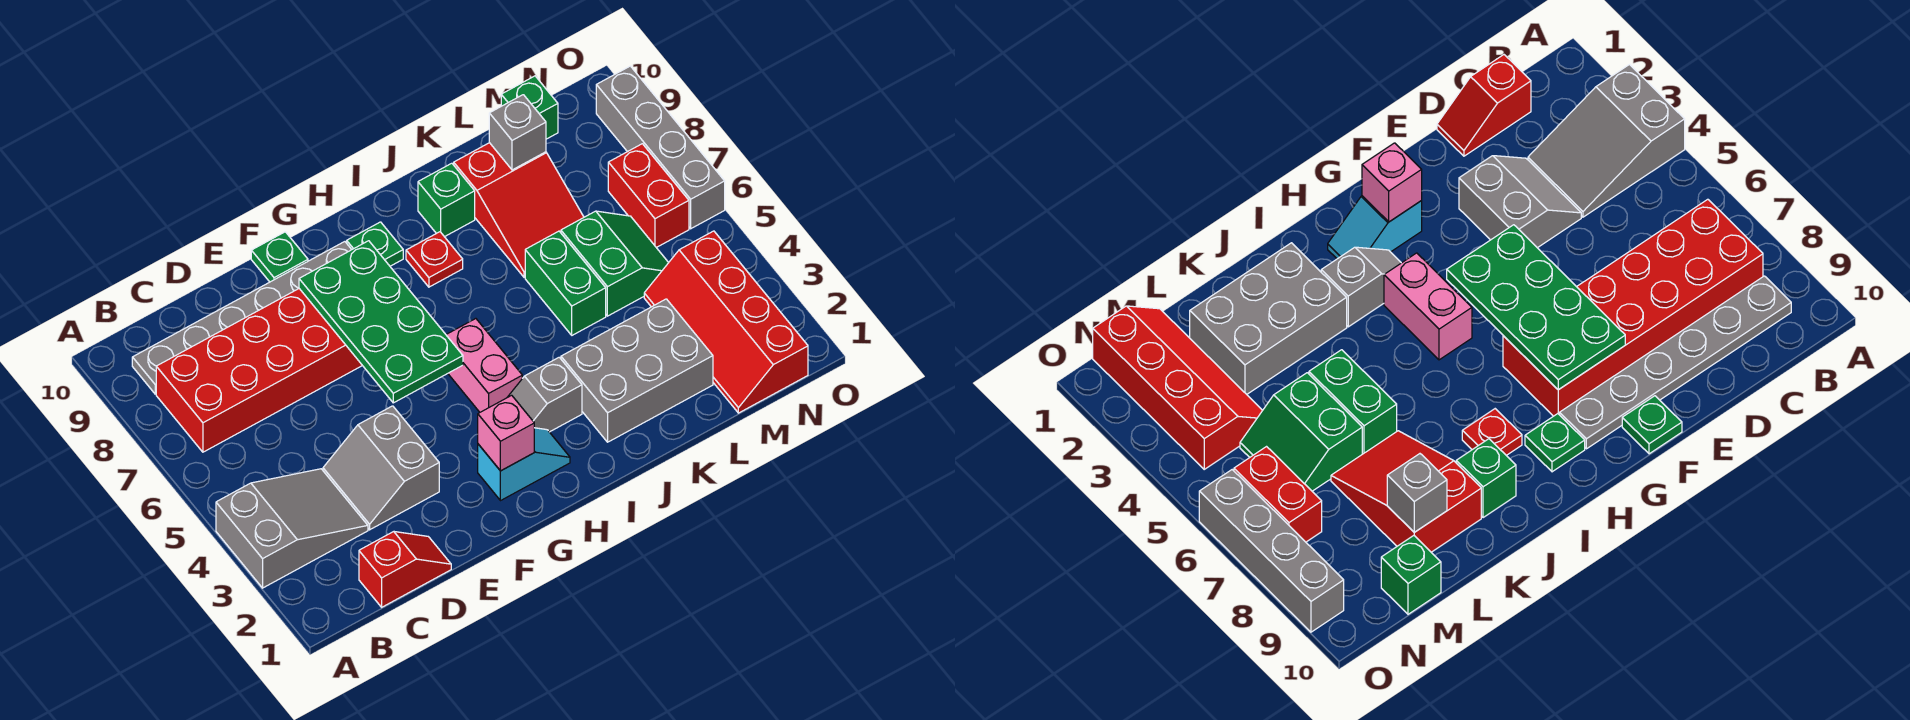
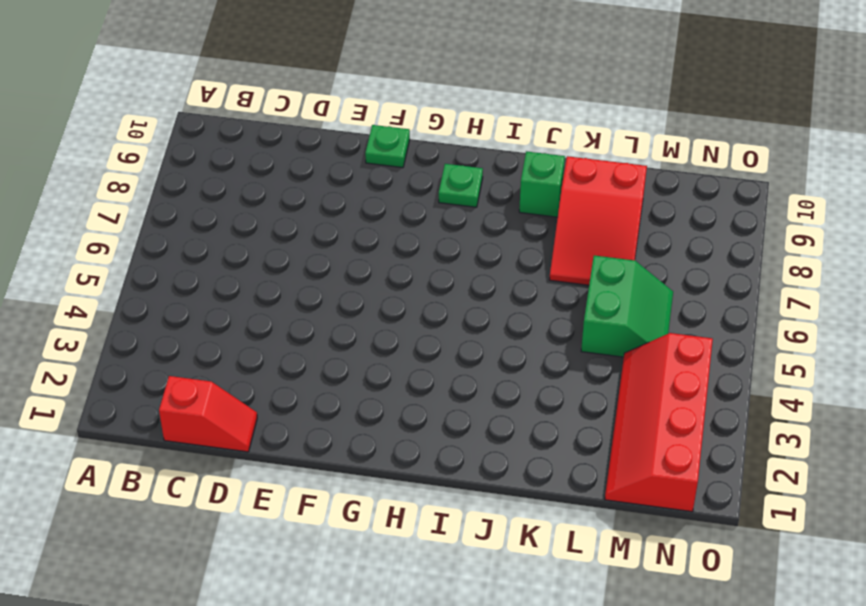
none -> grey 2x3 slope [216,469,368,588]
none -> red 2x6 brick [156,289,362,452]
none -> grey 1x6 plate [132,242,352,394]

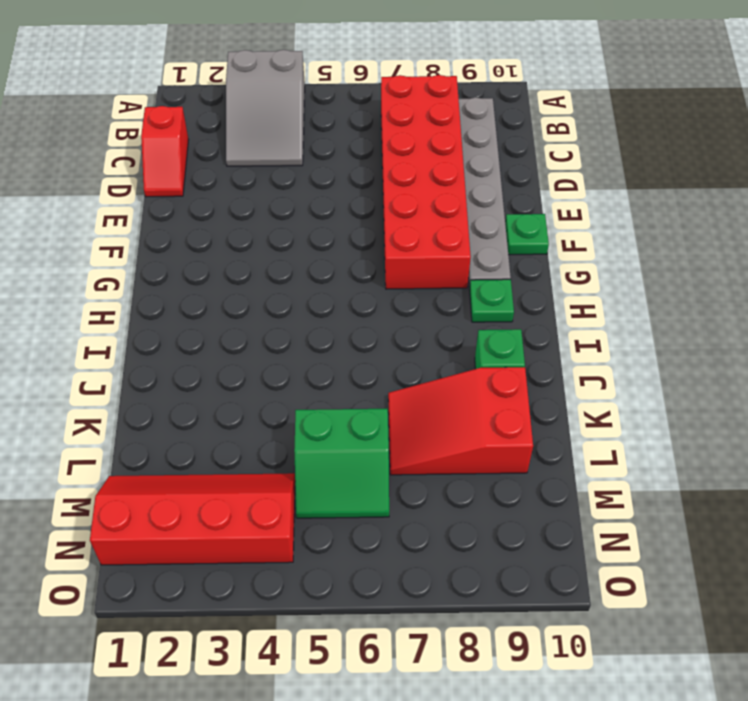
none -> grey 2x2 slope [323,406,439,530]
none -> cyan 1x2 slope [478,428,570,501]
none -> grey 1x2 slope [507,357,582,432]

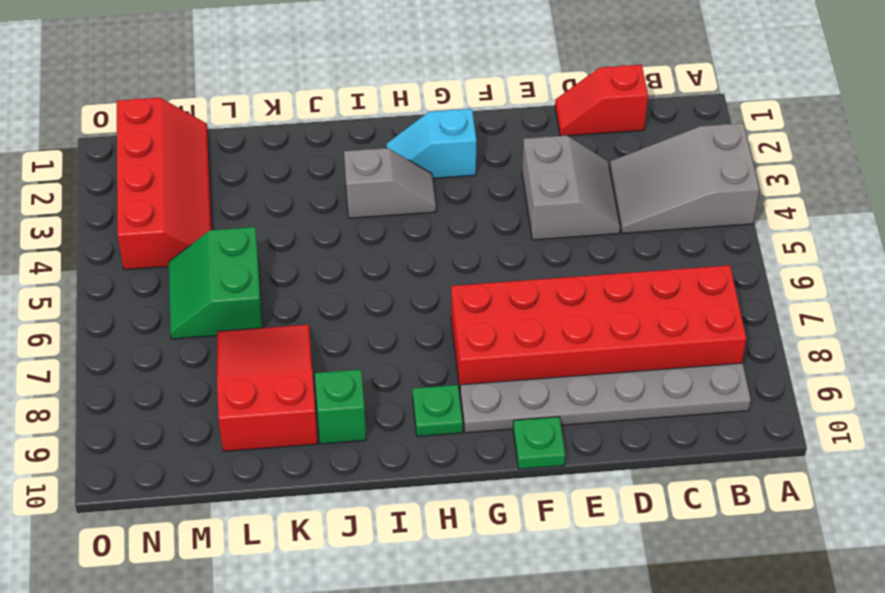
none -> pink 1x2 brick [446,319,522,412]
none -> red 1x1 plate [406,232,463,287]
none -> grey 2x3 brick [561,299,713,442]

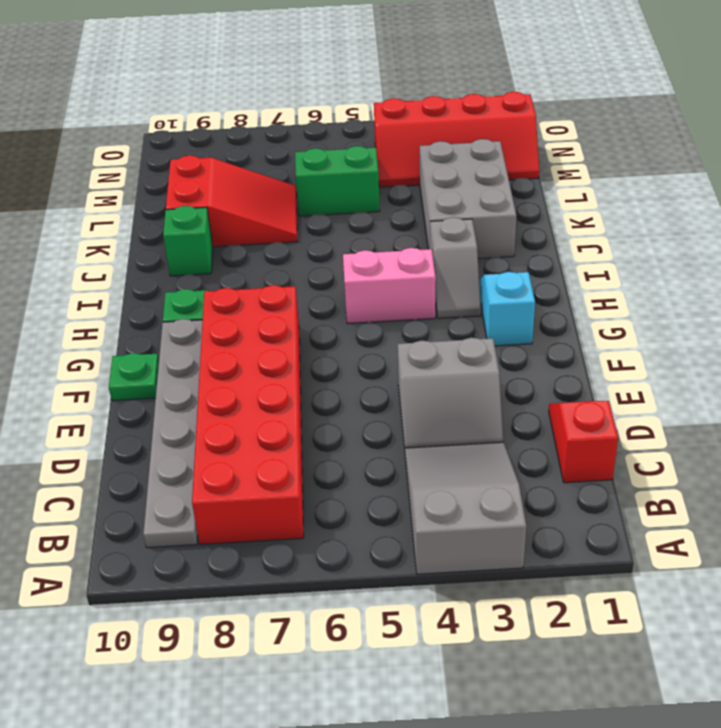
none -> red 1x1 plate [406,232,463,287]
none -> green 1x2 brick [525,231,606,335]
none -> green 1x1 brick [501,76,558,139]

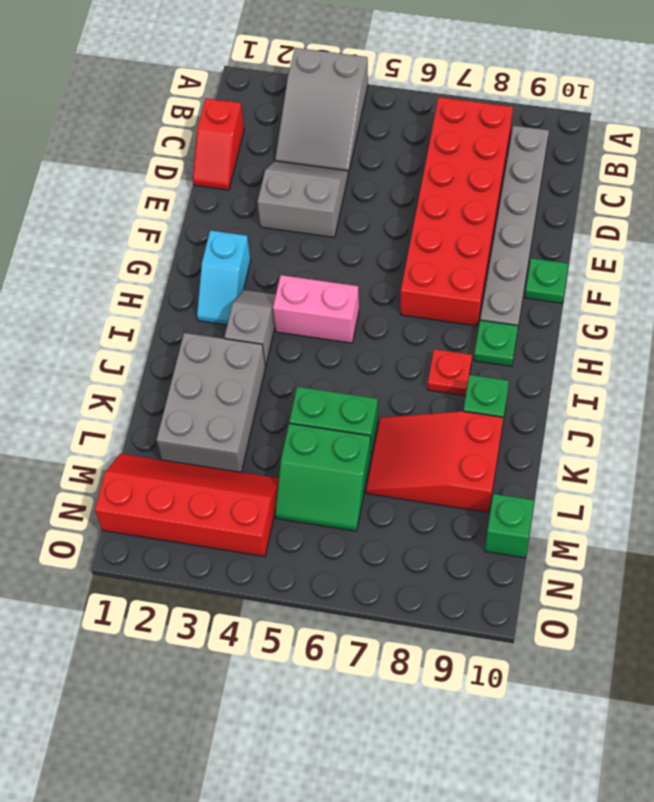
none -> red 1x2 brick [608,144,689,248]
none -> grey 1x4 brick [596,66,725,229]
none -> green 2x4 plate [299,241,463,403]

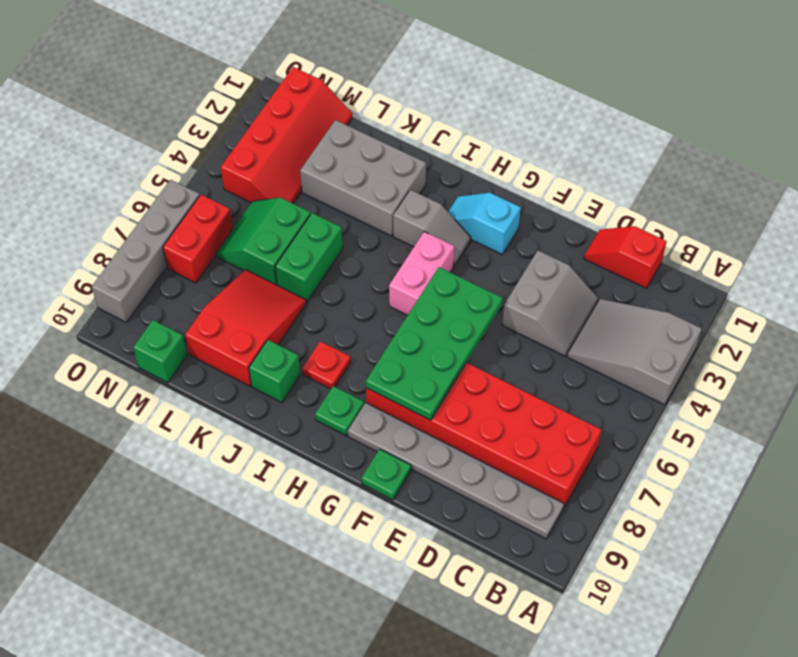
none -> pink 1x1 brick [478,395,534,471]
none -> grey 1x1 brick [489,95,546,170]

